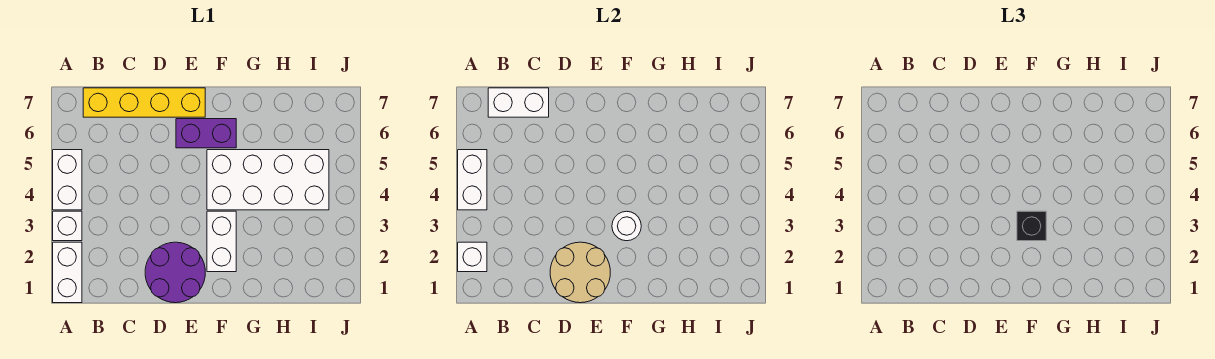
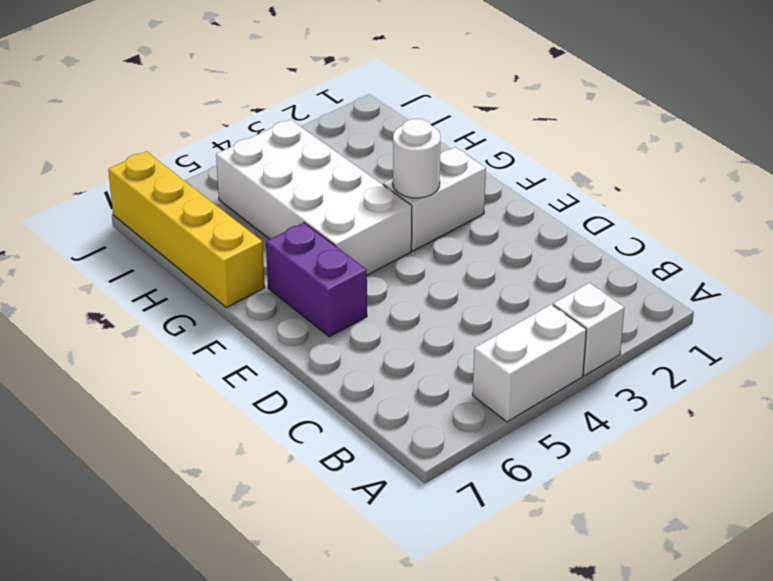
yellow 1x4 brick [108,151,265,307] -> yellow 1x4 brick moved to [83,88,205,117]
none -> white 1x2 brick [53,242,82,303]
none -> purple 2x2 round brick [145,242,205,303]
none -> white 1x1 brick [458,242,487,272]

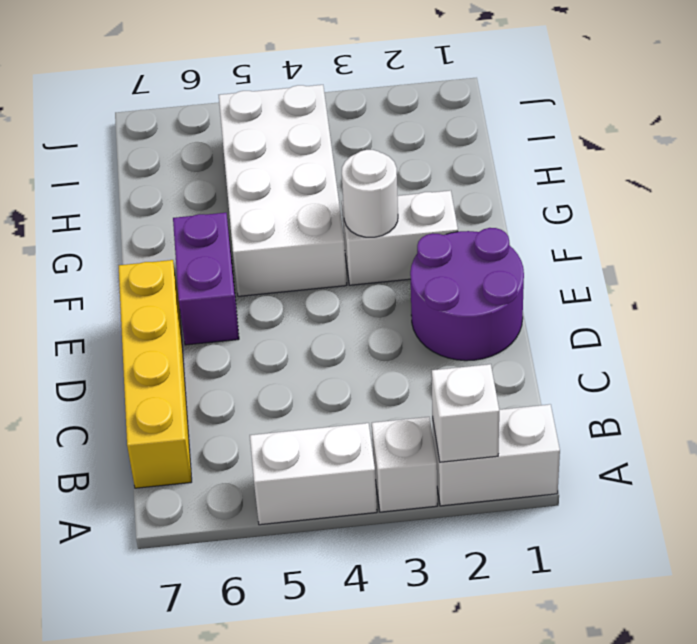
none -> white 1x2 brick [458,150,487,210]
none -> white 1x2 brick [488,88,549,117]
none -> tan 2x2 round brick [550,242,610,303]

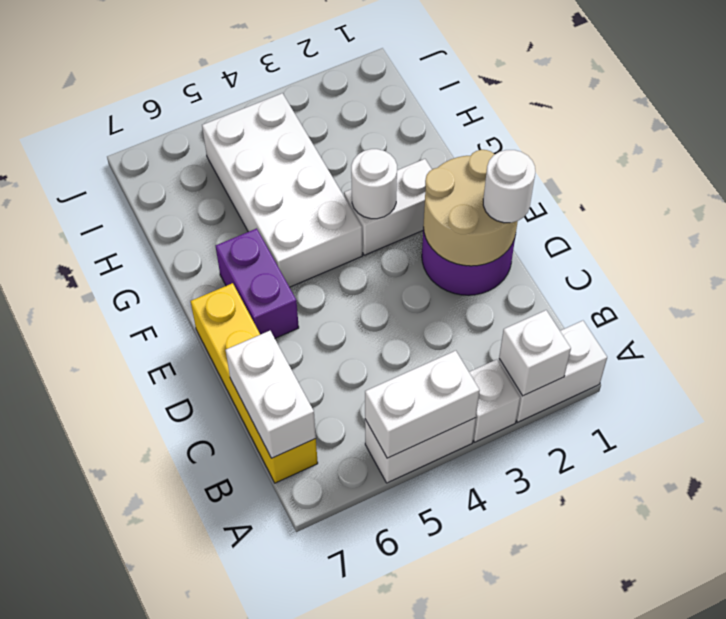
white 1x1 round brick [483,150,535,223] -> none
none -> black 1x1 brick [1017,211,1046,241]

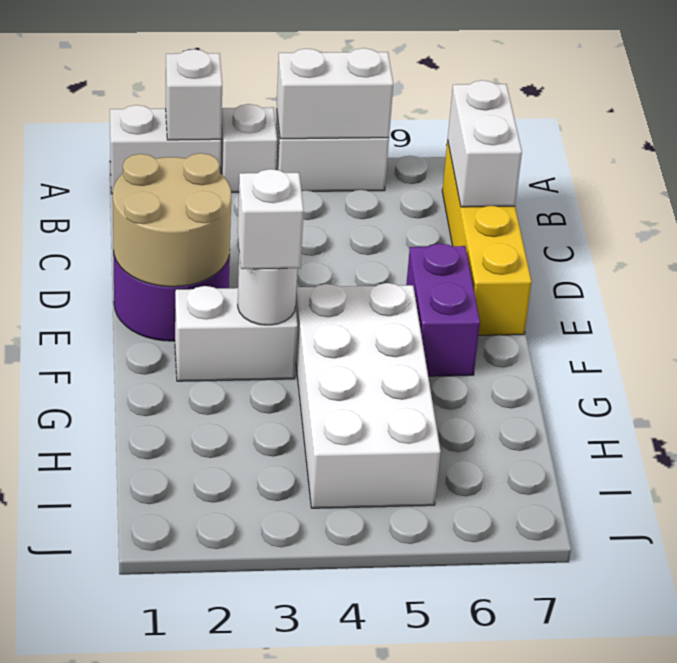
white 1x1 brick [238,169,304,269] -> black 1x1 brick [1017,211,1046,241]

